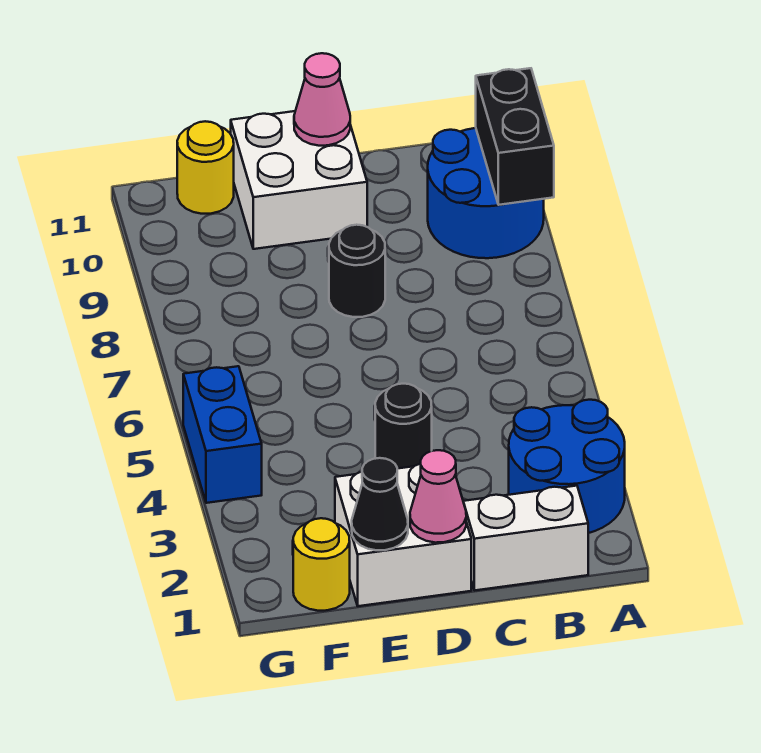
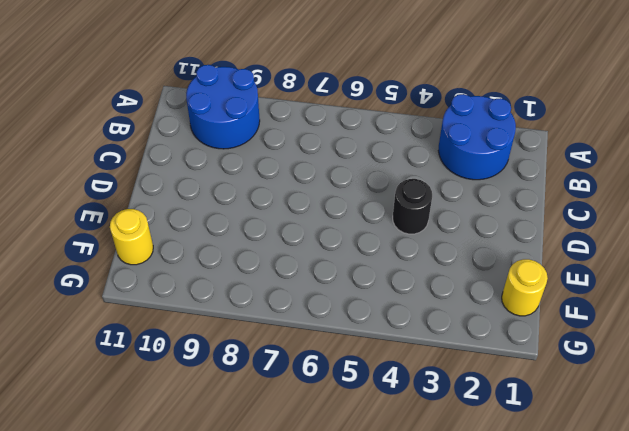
none -> white 1x2 brick [463,486,588,590]
none -> white 2x2 brick [335,464,471,606]
none -> black 1x1 round brick [329,225,385,317]

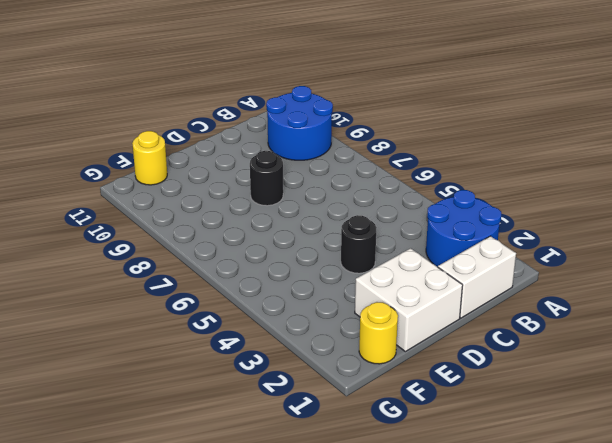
none -> white 2x2 brick [231,111,367,249]
none -> blue 1x2 brick [183,366,262,503]
none -> black 1x2 brick [476,68,554,205]

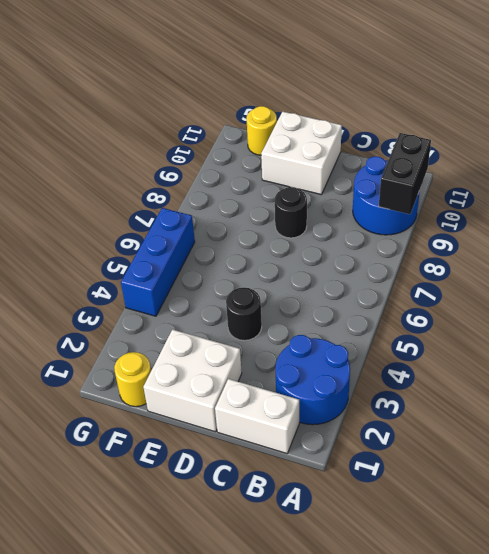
blue 1x3 brick [121,208,195,316] -> blue 1x2 brick [183,366,262,503]
none -> pink 1x1 cone [410,450,466,543]
none -> pink 1x1 cone [294,53,350,146]
none -> black 1x1 cone [352,458,408,550]

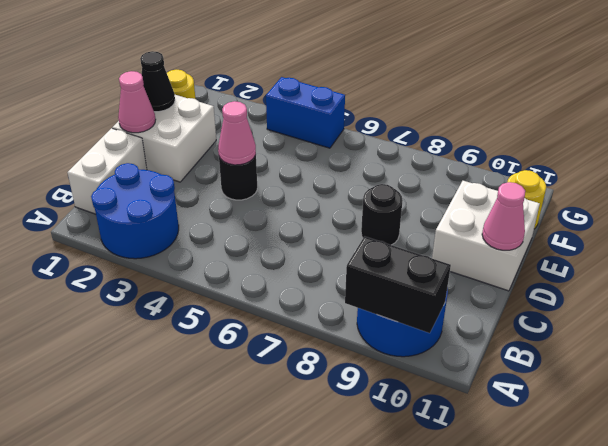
pink 1x1 cone [218,101,256,165] -> none

